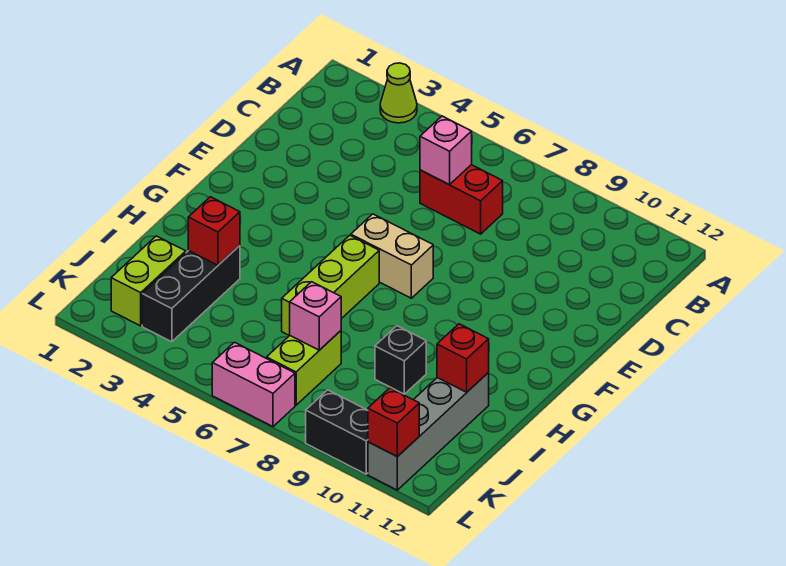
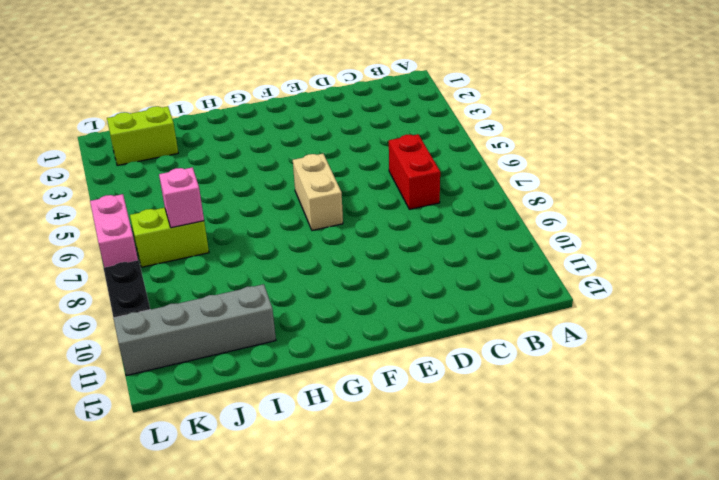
none -> lime 1x1 cone [380,63,417,123]
none -> lime 1x3 brick [282,235,379,336]
none -> black 1x3 brick [142,246,240,342]

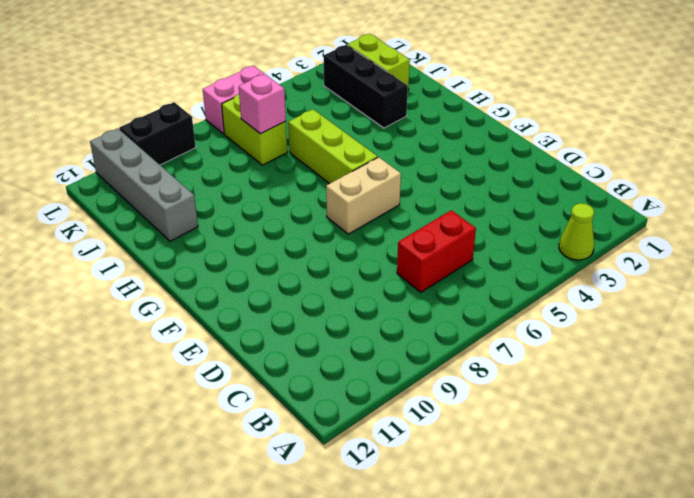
none -> black 1x1 brick [375,326,426,394]
none -> pink 1x1 brick [420,116,472,185]
none -> red 1x1 brick [188,197,240,265]

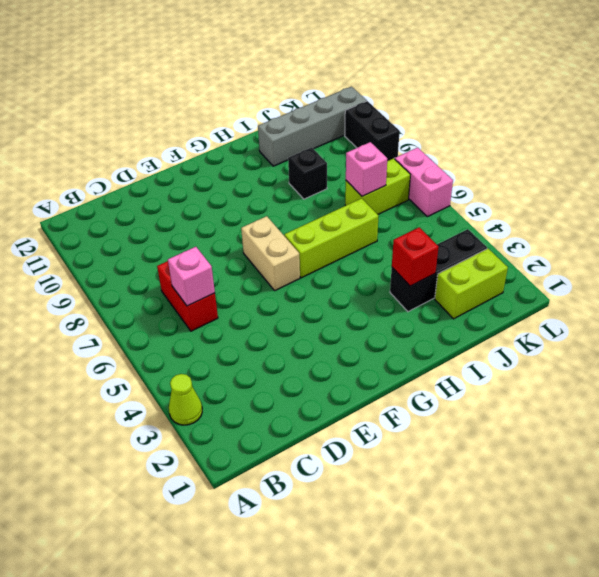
none -> red 1x1 brick [437,324,489,392]
none -> red 1x1 brick [368,388,419,457]

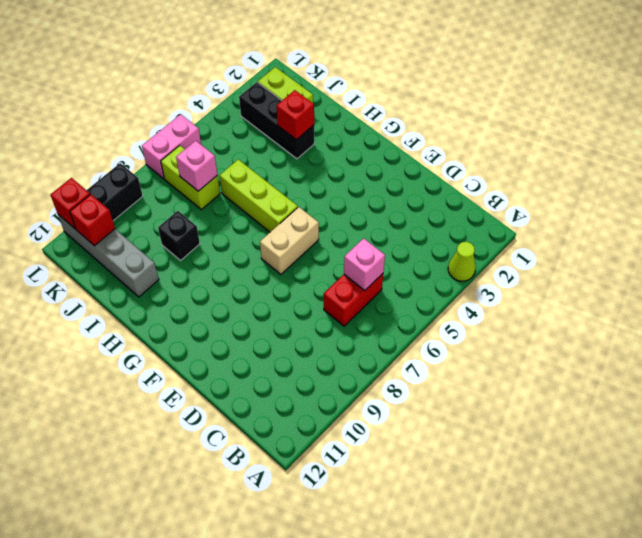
red 1x1 brick [70,194,115,246] -> red 1x1 brick moved to [437,324,489,392]

